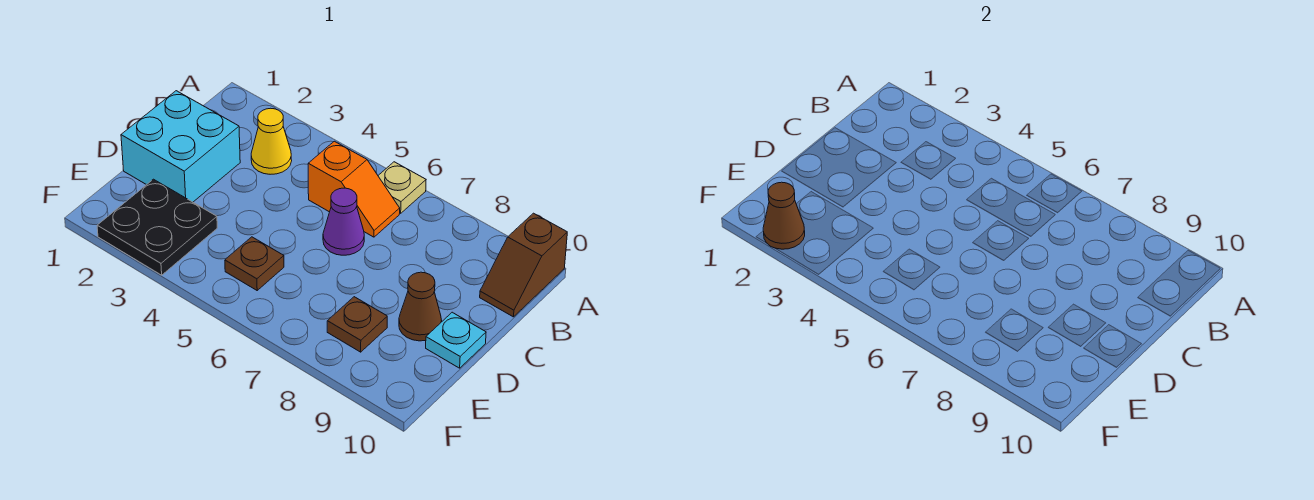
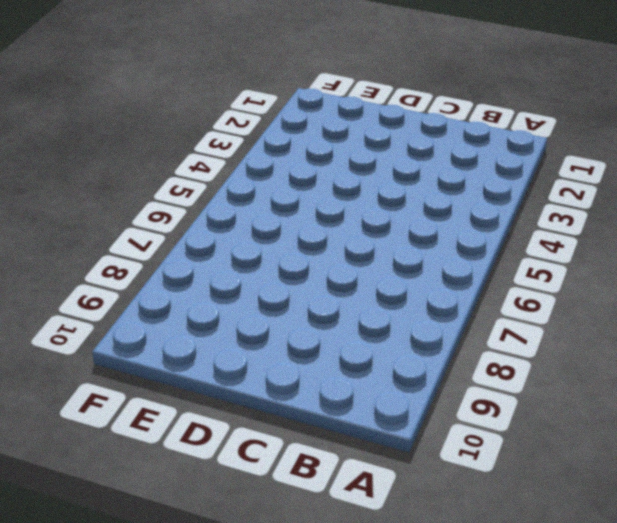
none -> tan 1x1 plate [378,162,426,213]
none -> brown 1x2 slope [480,213,567,317]
none -> yellow 1x1 cone [251,108,292,174]

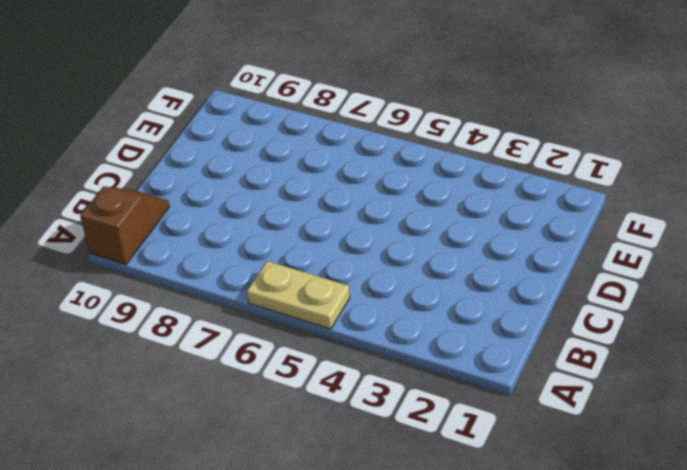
tan 1x2 plate [247,261,350,329] -> tan 1x1 plate [378,162,426,213]
none -> yellow 1x1 cone [251,108,292,174]
none -> orange 1x2 slope [308,141,400,237]
none -> cyan 2x2 brick [121,91,240,202]

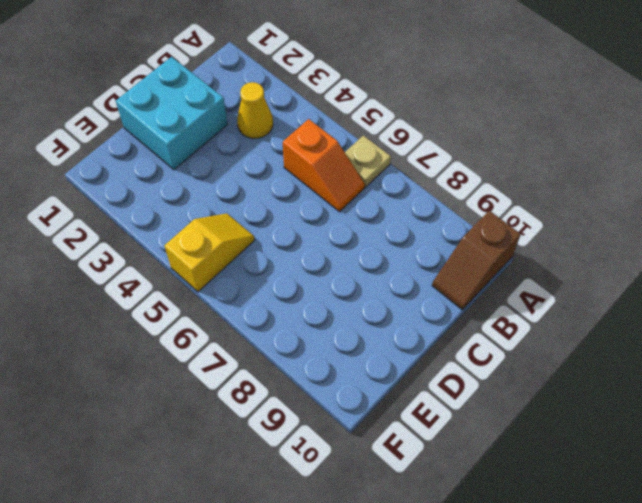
yellow 1x2 slope [164,214,255,292] -> brown 1x1 plate [225,237,284,290]
none -> purple 1x1 cone [323,188,364,255]
none -> brown 1x1 cone [399,272,442,341]
none -> cyan 1x1 plate [426,312,486,368]

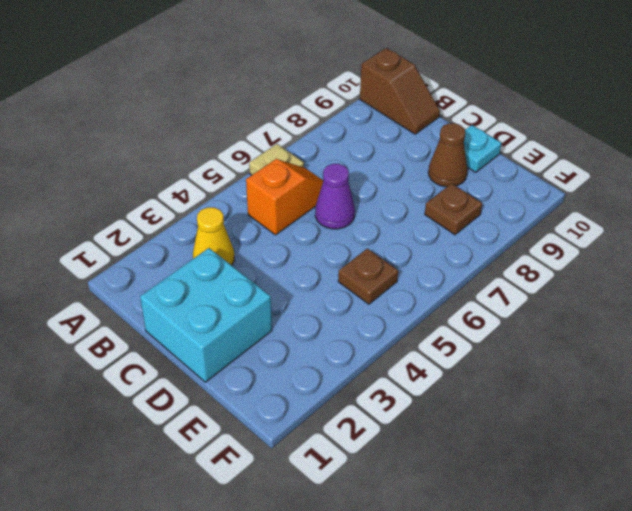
none -> black 2x2 plate [97,179,217,275]
none -> brown 1x1 cone [763,182,805,249]

